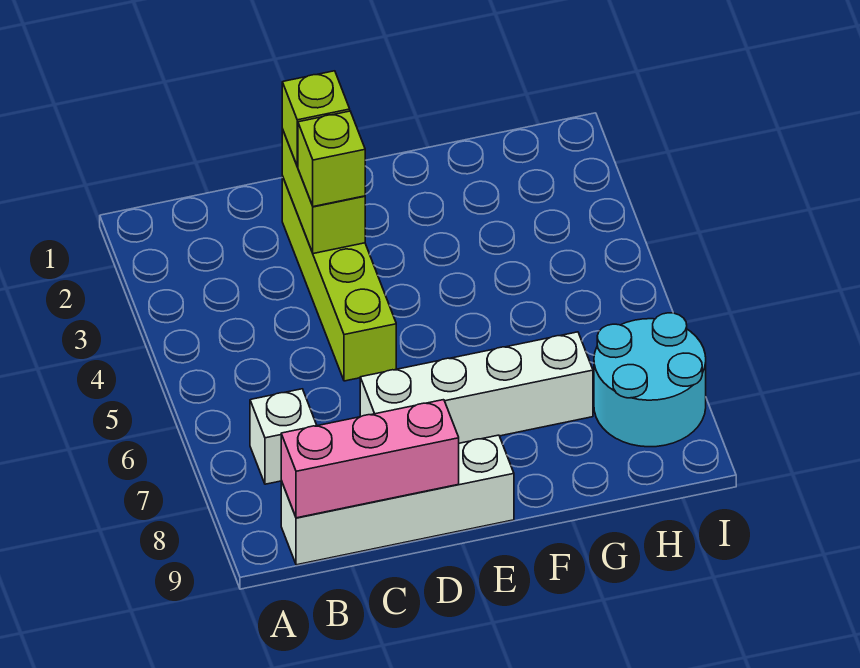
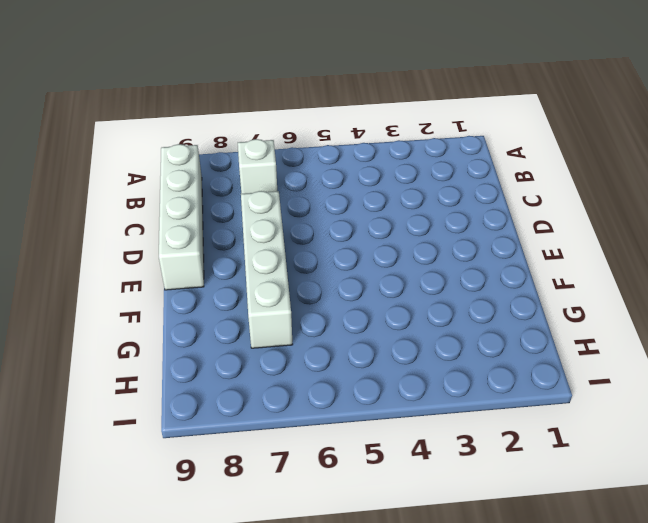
none -> lime 1x4 brick [282,176,396,381]
none -> cyan 2x2 round brick [594,313,706,447]

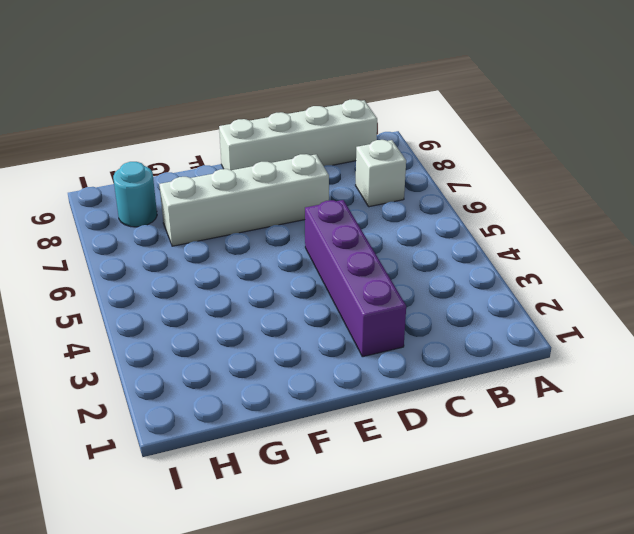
purple 1x4 brick [305,200,406,357] -> lime 1x4 brick [282,176,396,381]
cyan 1x1 round brick [113,162,157,227] -> cyan 2x2 round brick [594,313,706,447]
none -> pink 1x3 brick [281,400,459,518]
none -> lime 1x2 brick [282,129,365,254]

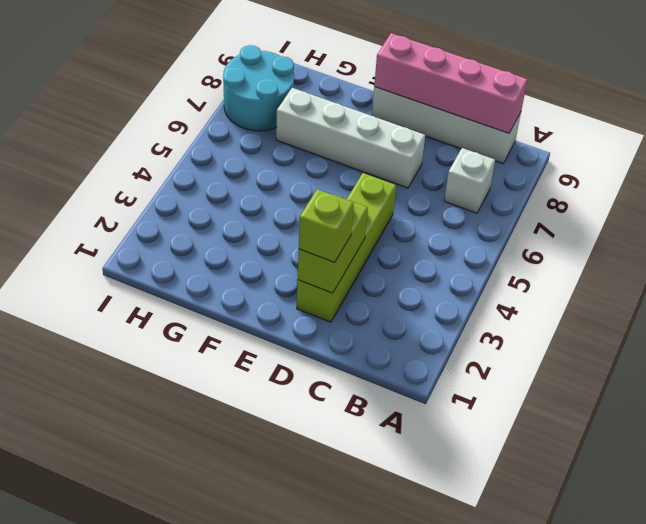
pink 1x4 brick [374,33,527,133] -> pink 1x3 brick [281,400,459,518]
none -> lime 1x1 brick [298,111,365,207]

